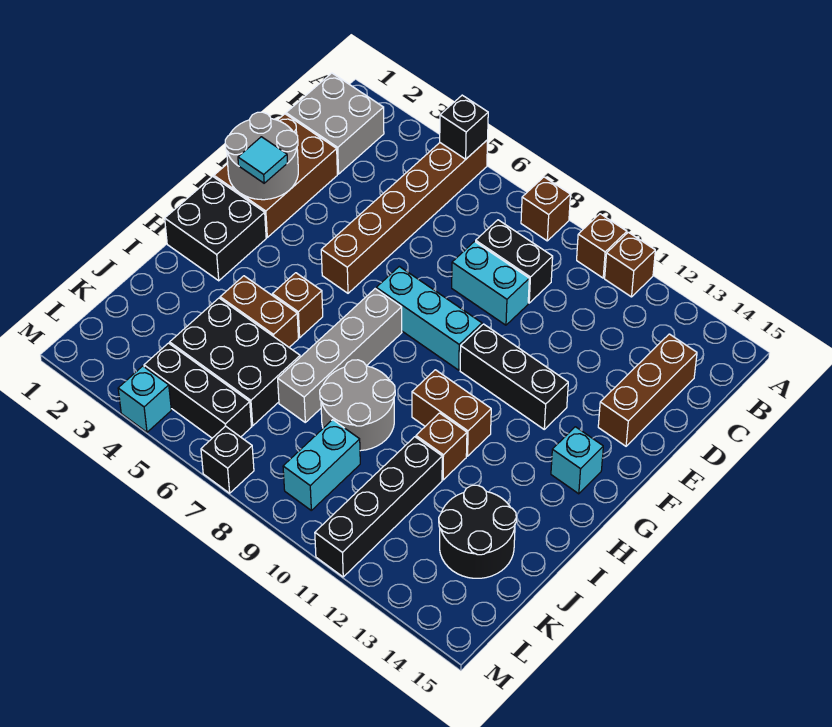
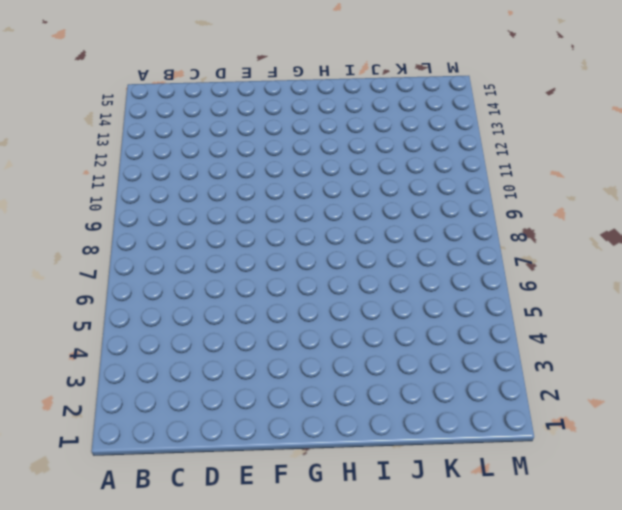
none -> brown 1x6 brick [321,140,488,293]
none -> brown 1x1 brick [521,177,570,241]
none -> brown 1x1 brick [577,214,627,278]

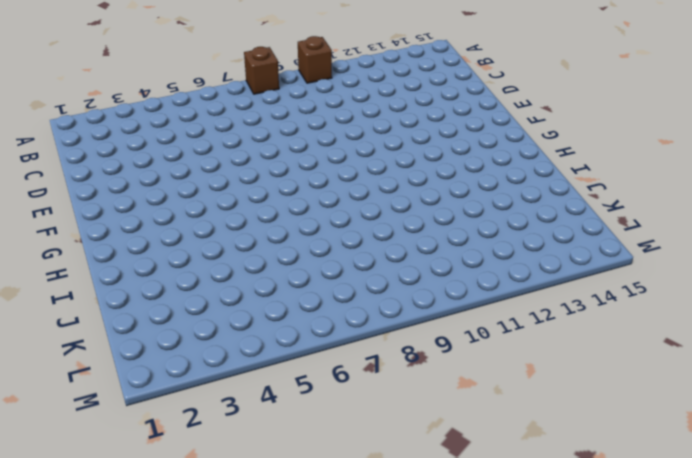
none -> brown 1x6 brick [321,140,488,293]
none -> brown 1x1 brick [605,232,655,297]
none -> grey 2x2 brick [286,73,384,174]

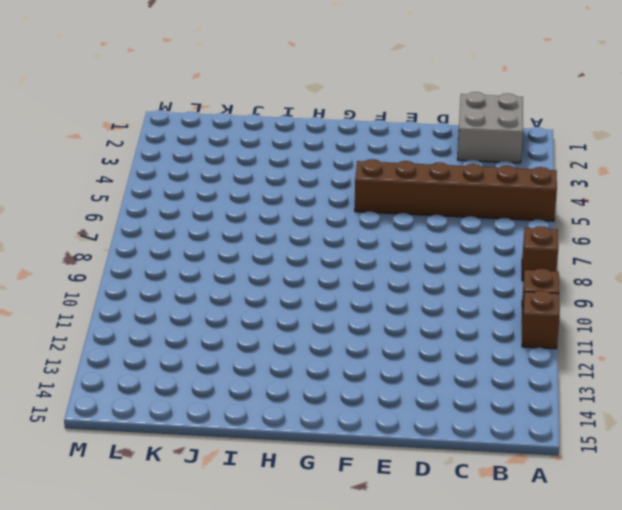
none -> black 1x2 brick [476,220,553,303]
none -> brown 1x3 brick [598,334,697,446]
none -> brown 2x3 brick [214,114,337,237]

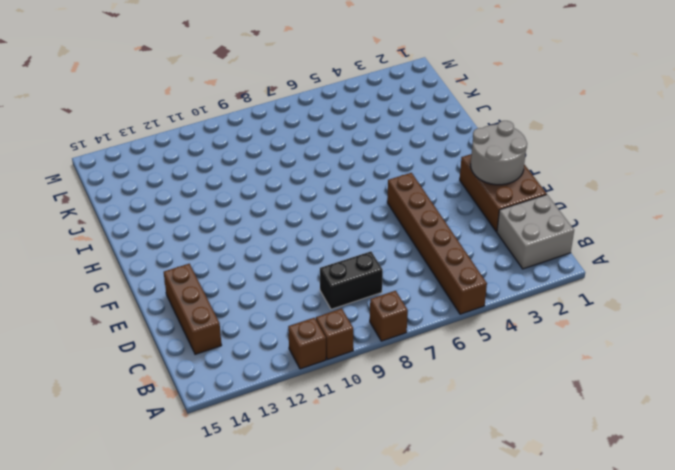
none -> cyan 1x2 brick [452,242,529,325]
none -> cyan 1x3 brick [376,266,482,370]
none -> black 1x3 brick [460,324,568,429]

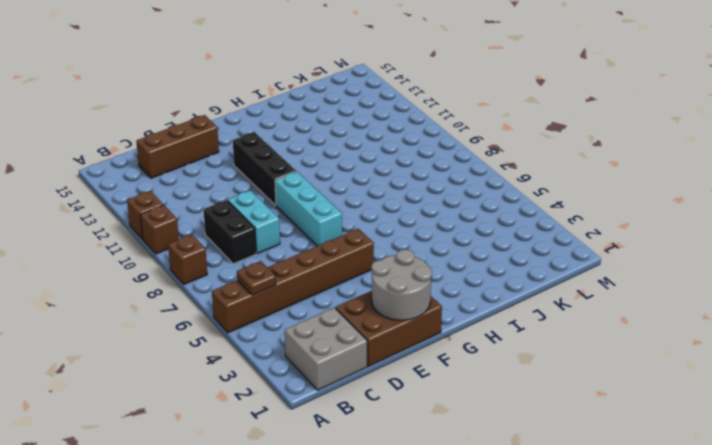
brown 1x1 plate [237,261,276,295] -> none
none -> black 2x2 brick [165,177,266,281]
none -> grey 1x4 brick [278,289,402,422]
none -> cyan 1x1 brick [551,427,603,494]

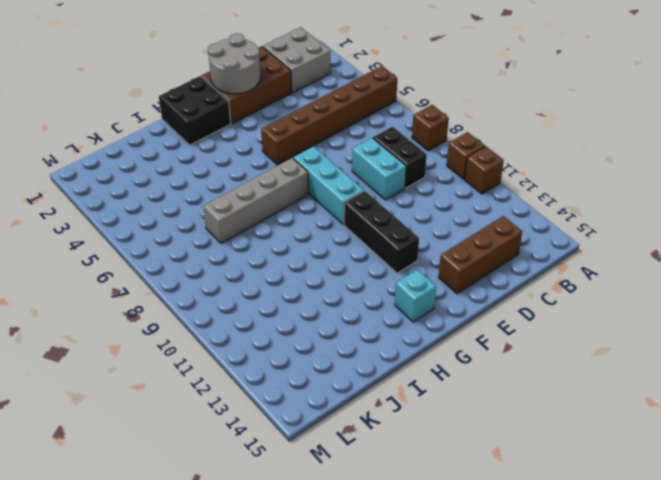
none -> brown 1x1 brick [272,273,323,338]
none -> brown 1x2 brick [412,370,491,456]
none -> brown 1x2 brick [220,276,298,347]

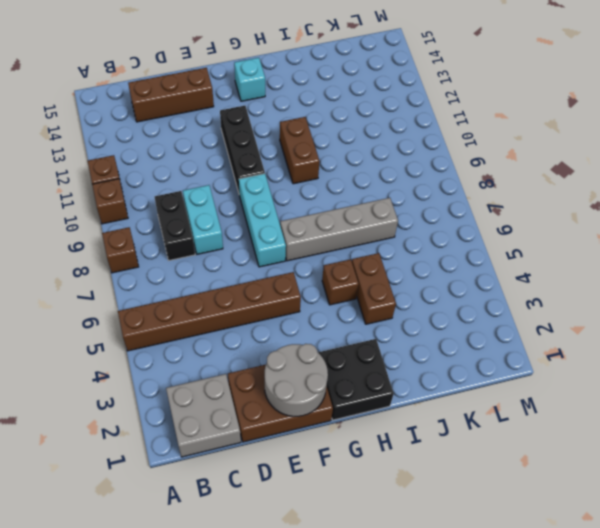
none -> grey 2x2 round brick [320,360,395,451]
none -> brown 1x1 brick [416,413,467,480]
none -> black 2x3 brick [170,298,300,426]

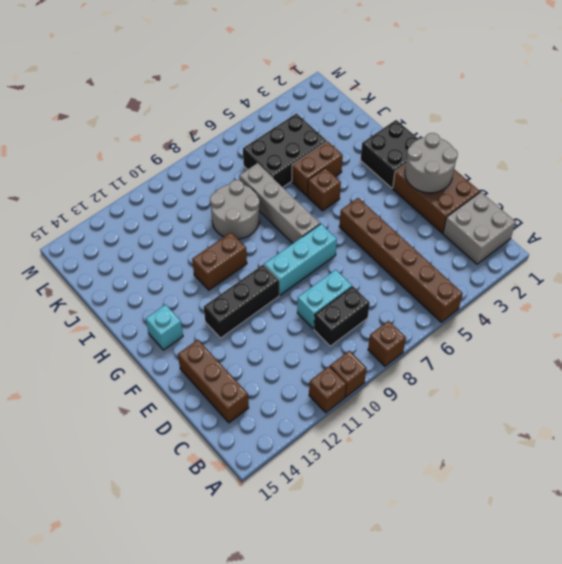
none -> brown 1x1 brick [416,413,467,480]
none -> black 1x4 brick [315,437,442,577]
none -> black 2x2 round brick [439,485,516,578]

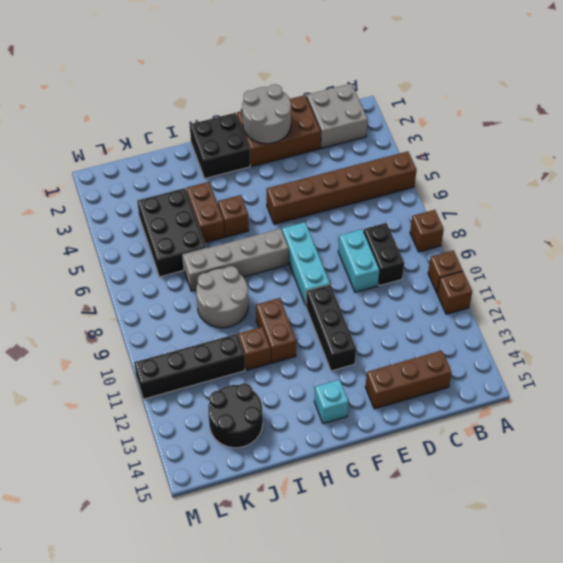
none -> cyan 1x2 brick [283,420,360,510]
none -> black 1x3 brick [144,343,251,438]
none -> cyan 1x1 brick [118,366,171,432]

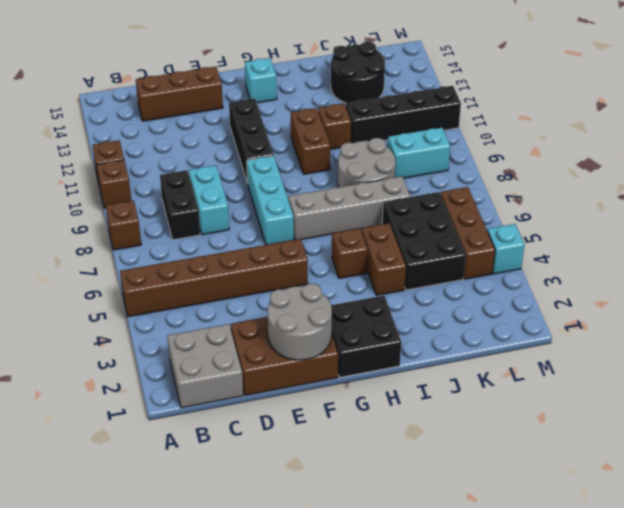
brown 1x3 brick [441,187,495,279] -> black 1x3 brick [144,343,251,438]
none -> black 1x1 brick [201,426,254,493]
none -> black 1x1 brick [440,95,488,159]
none -> cyan 1x1 tile [238,137,288,183]

